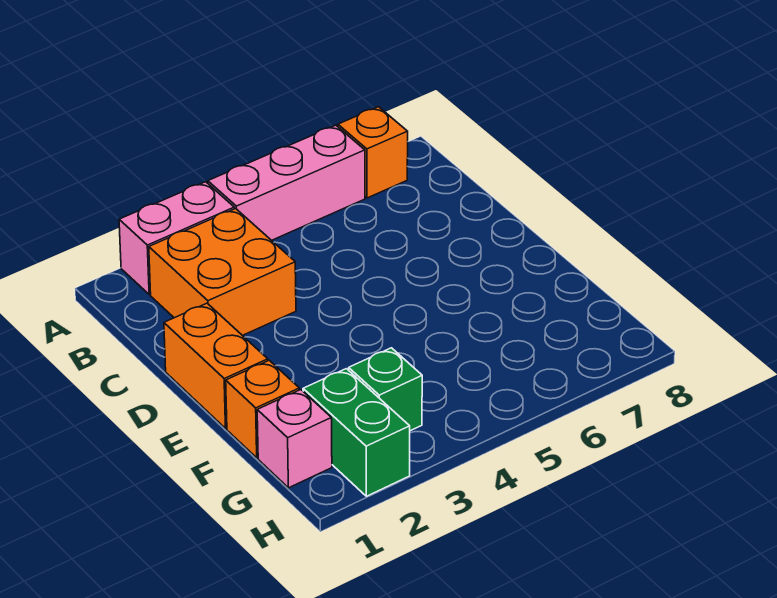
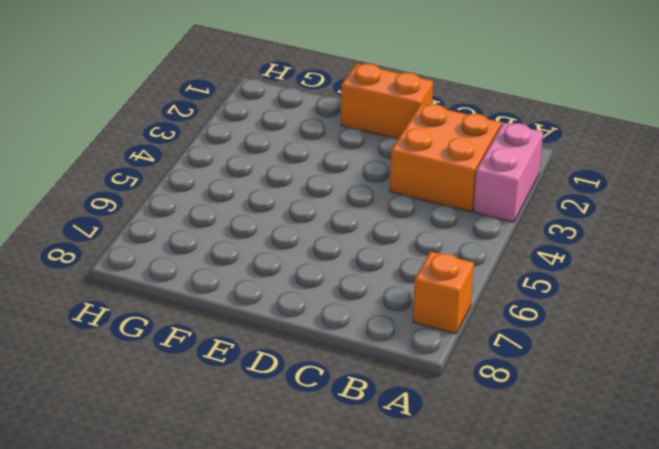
none -> pink 1x3 brick [208,125,365,240]
none -> orange 1x1 brick [226,360,299,458]

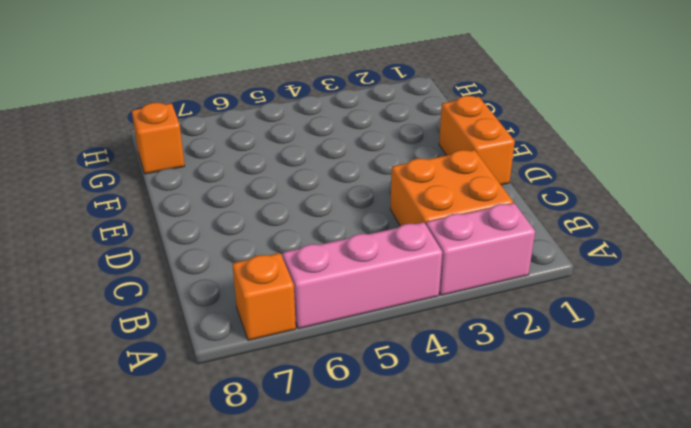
orange 1x1 brick [132,103,185,174] -> orange 1x1 brick moved to [226,360,299,458]
none -> pink 1x1 brick [257,390,332,488]
none -> green 1x2 brick [303,369,410,496]

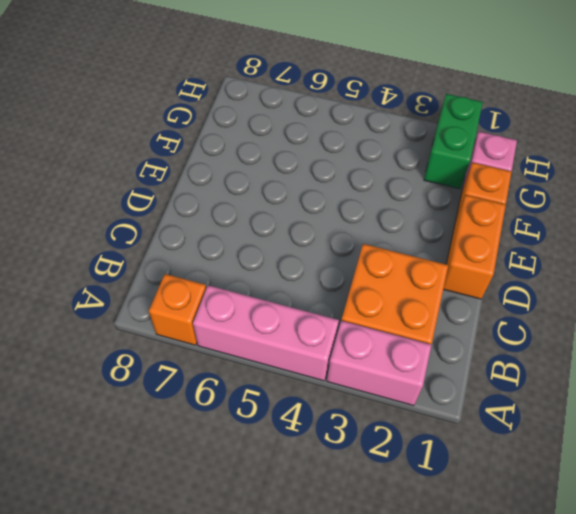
none -> green 1x1 brick [349,348,422,431]

